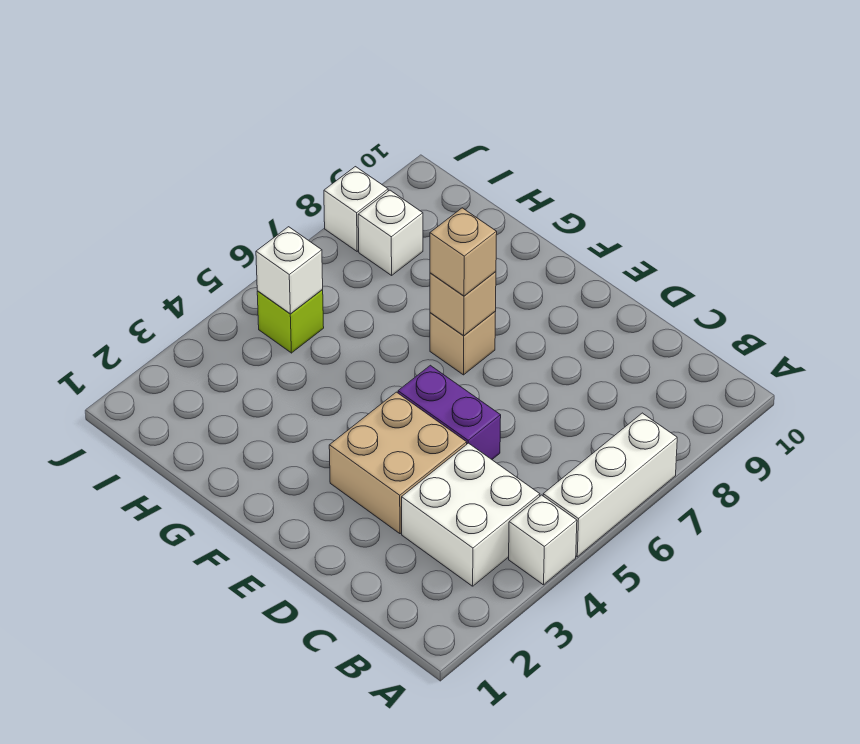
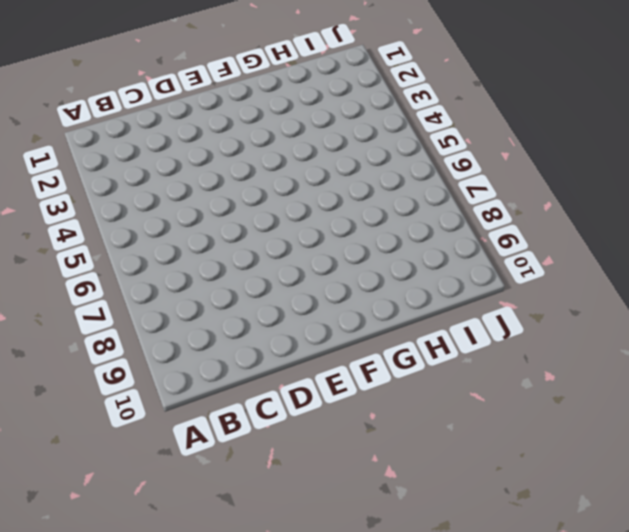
none -> white 1x1 brick [509,495,577,585]
none -> white 1x3 brick [543,413,677,557]
none -> white 2x2 brick [402,443,540,586]

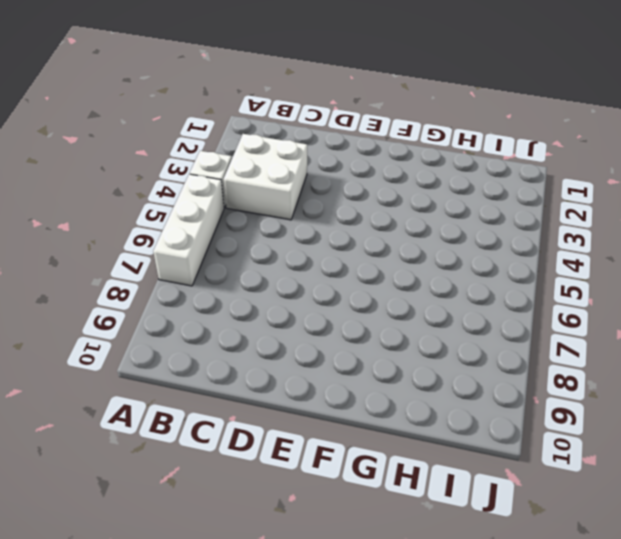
none -> tan 2x2 brick [329,392,467,534]
none -> purple 1x2 brick [398,365,501,459]
none -> tan 1x1 brick [430,312,495,375]

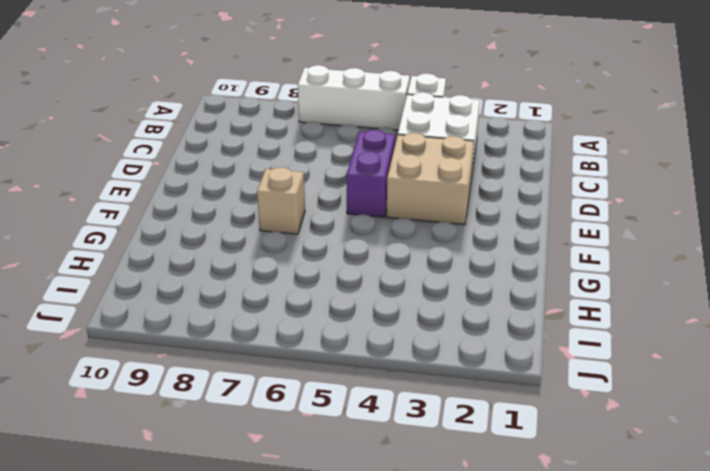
none -> lime 1x1 brick [257,290,324,353]
none -> white 1x1 brick [358,190,423,275]
none -> white 1x1 brick [324,167,388,251]

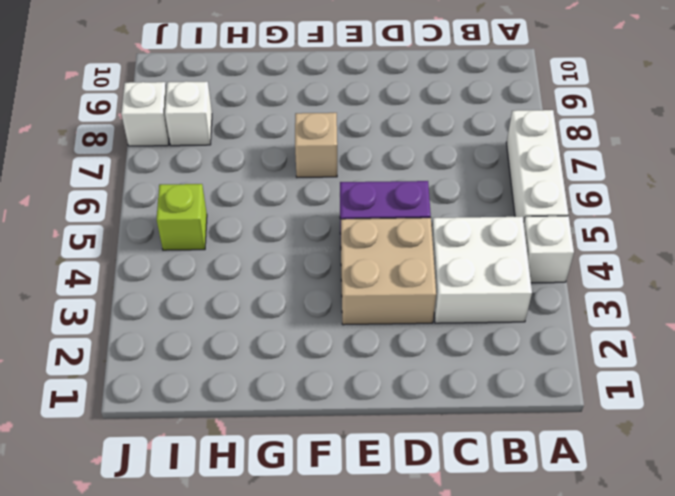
none -> tan 1x1 brick [430,272,496,336]
none -> white 1x1 brick [256,227,323,314]
none -> tan 1x1 brick [430,208,497,296]

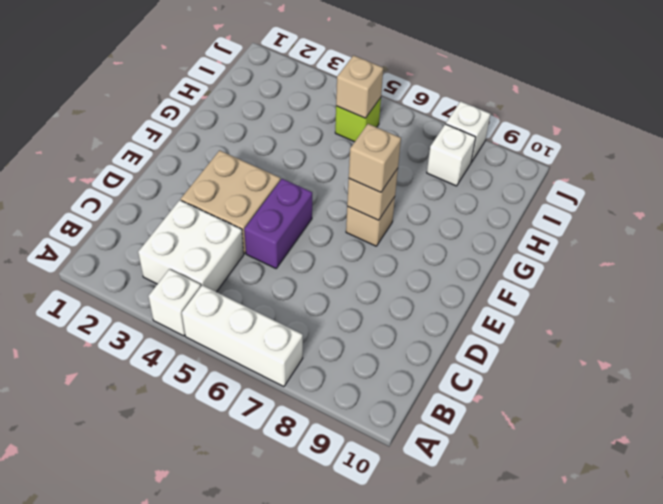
tan 1x1 brick [336,55,383,118] -> white 1x1 brick [256,227,323,314]

